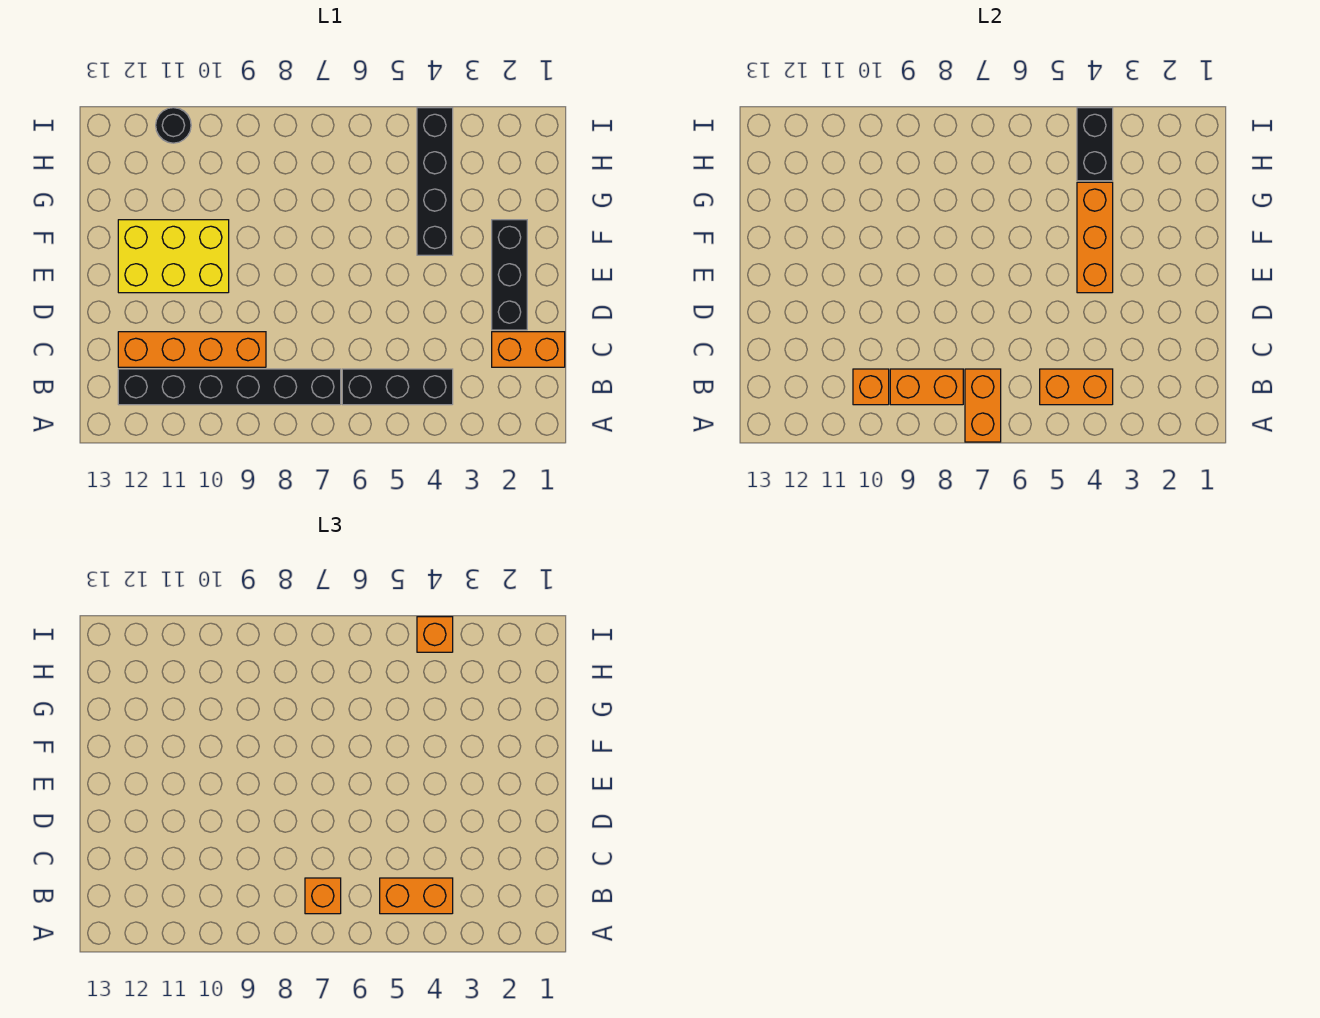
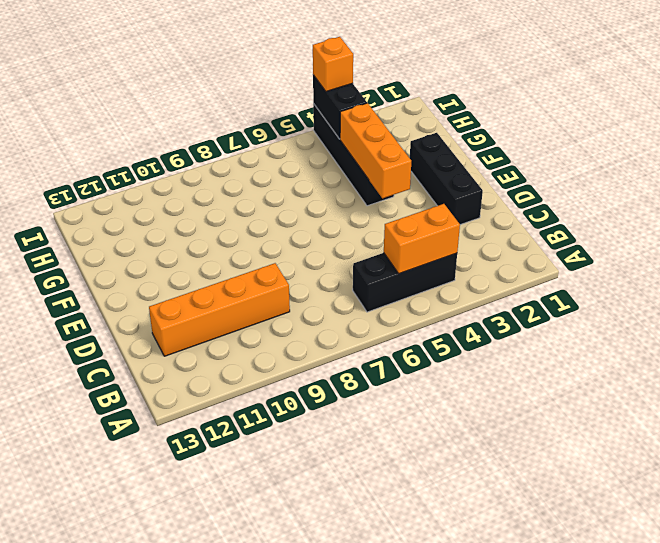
none -> black 1x6 brick [118,369,341,405]
none -> orange 1x2 brick [492,332,565,367]
none -> yellow 2x3 brick [118,220,229,293]

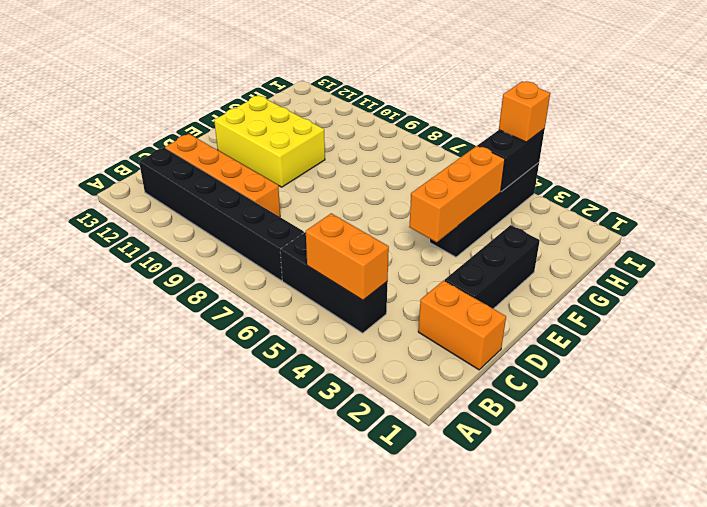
none -> black 1x1 round brick [156,108,191,143]
none -> orange 1x2 brick [965,369,1001,442]
none -> orange 1x2 brick [890,369,963,405]

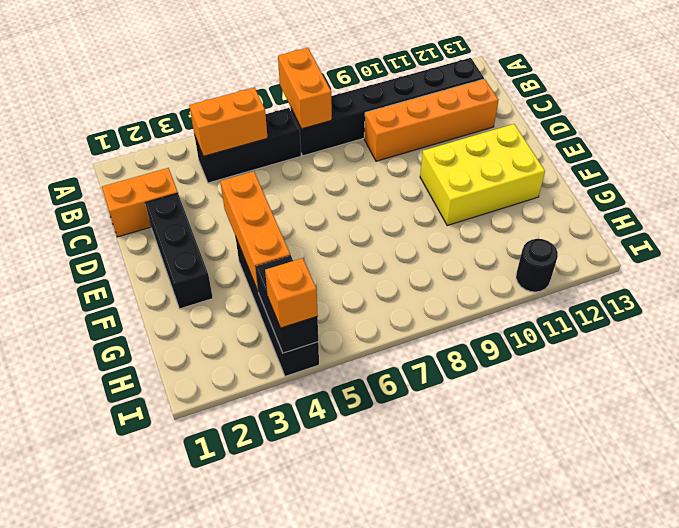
none -> orange 1x2 brick [890,369,963,405]
none -> orange 1x1 brick [853,369,889,405]
none -> orange 1x2 brick [380,878,453,914]

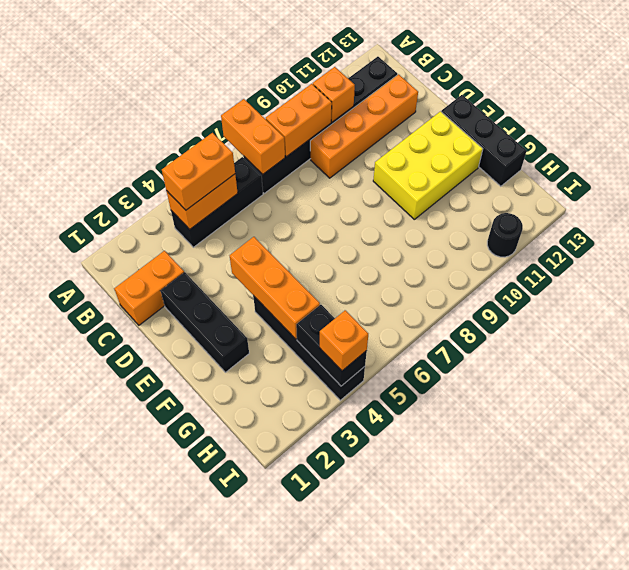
black 1x3 brick [441,95,527,186] -> none
none -> orange 1x1 brick [305,878,341,914]

